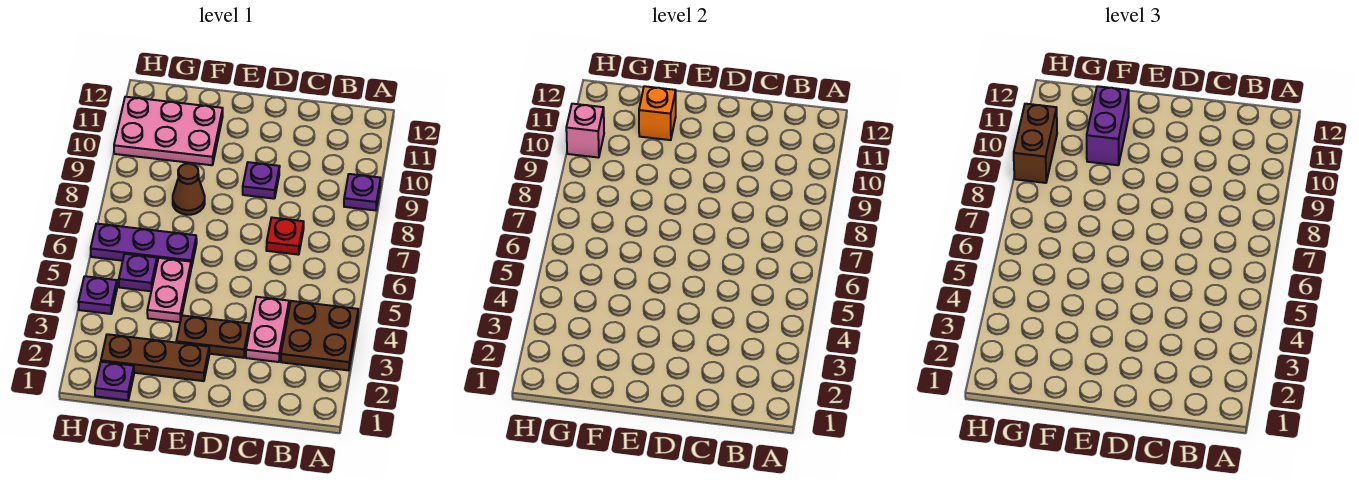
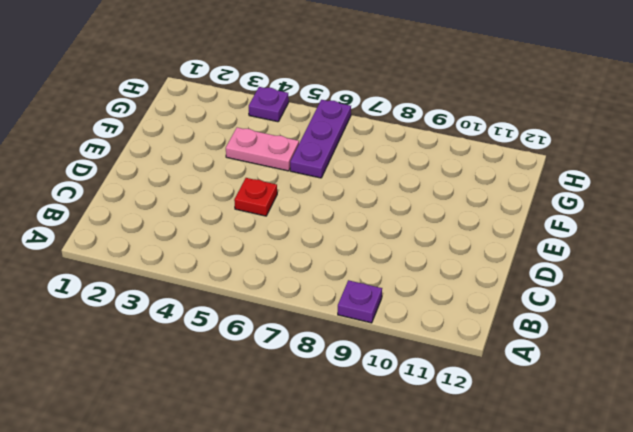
red 1x1 plate [234,178,277,216] -> red 1x1 plate moved to [266,218,304,255]
none -> brown 2x2 plate [281,301,358,371]
none -> pink 1x2 plate [246,297,289,362]
none -> brown 1x2 plate [176,315,249,358]

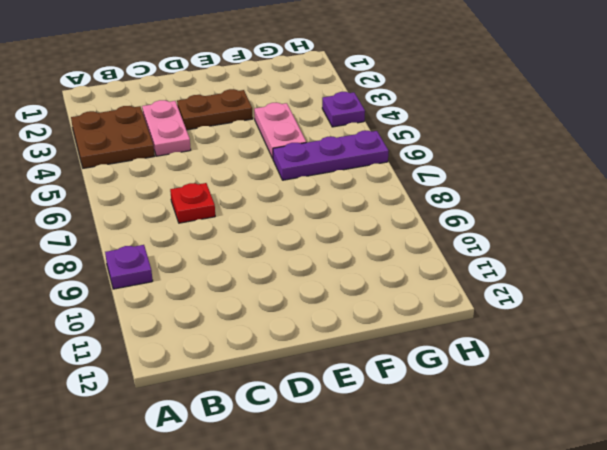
none -> purple 1x1 plate [243,162,280,199]
none -> brown 1x3 plate [101,334,209,381]
none -> brown 1x1 cone [173,164,205,215]

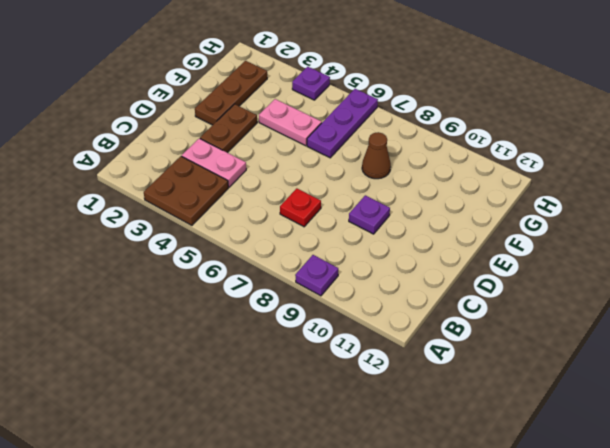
none -> pink 2x3 plate [114,97,223,165]
none -> purple 1x1 plate [95,362,134,400]
none -> purple 1x1 plate [119,254,157,291]

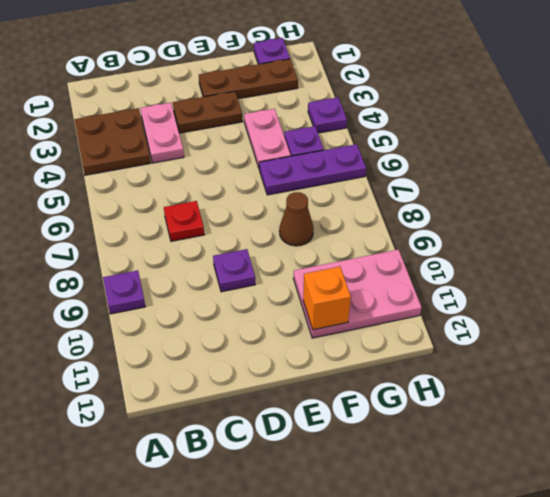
none -> pink 1x1 brick [566,104,604,158]
none -> purple 1x2 brick [1087,86,1129,165]
none -> brown 1x2 brick [1014,104,1057,183]

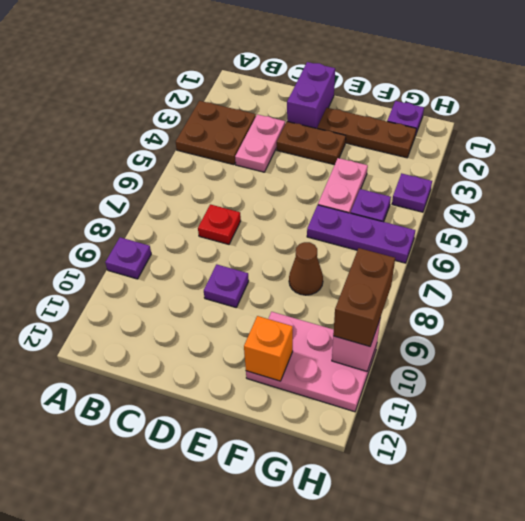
purple 1x2 brick [287,62,335,128] -> purple 1x2 brick moved to [1087,86,1129,165]

